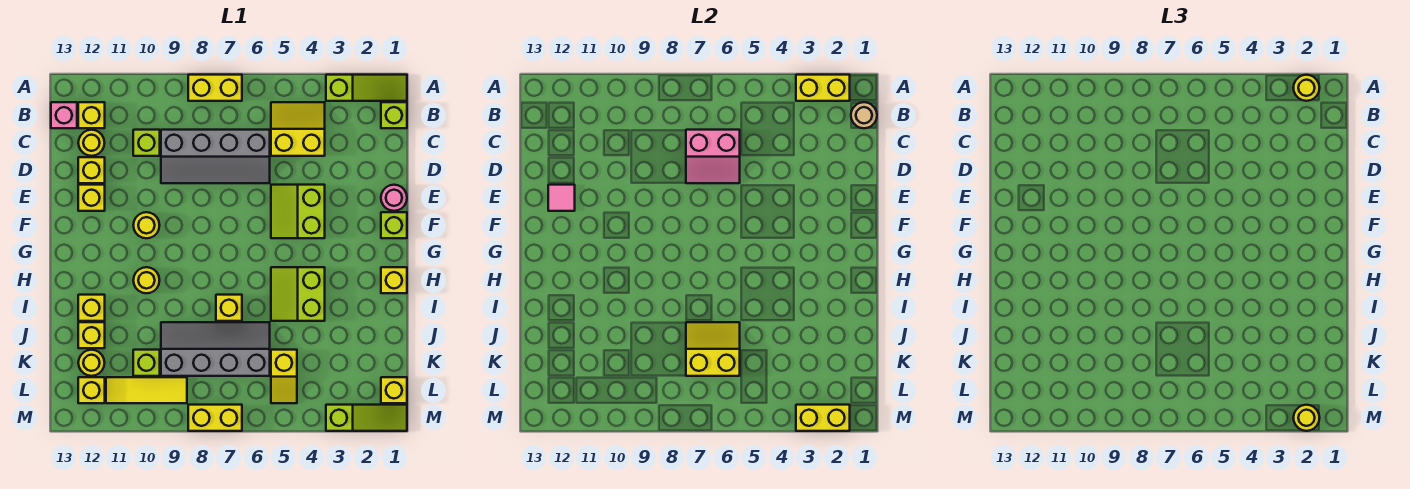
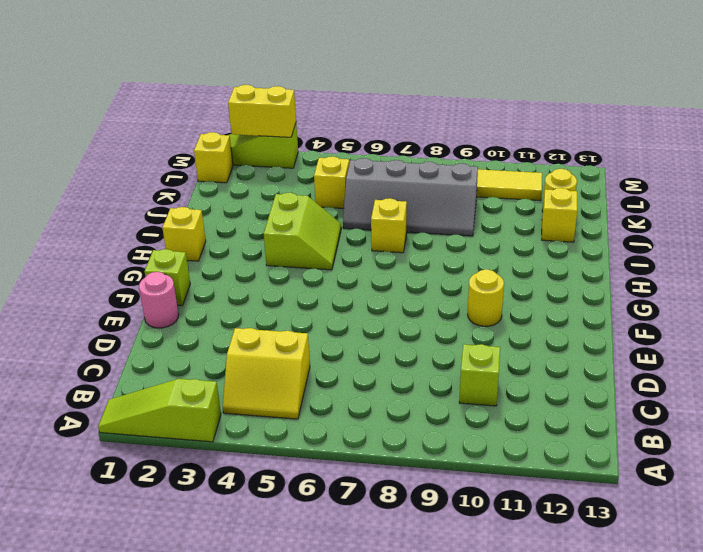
none -> yellow 1x2 brick [188,75,242,101]
none -> lime 1x1 brick [381,102,407,128]
none -> yellow 1x1 brick [78,102,105,128]
none -> pink 1x1 brick [51,102,77,128]

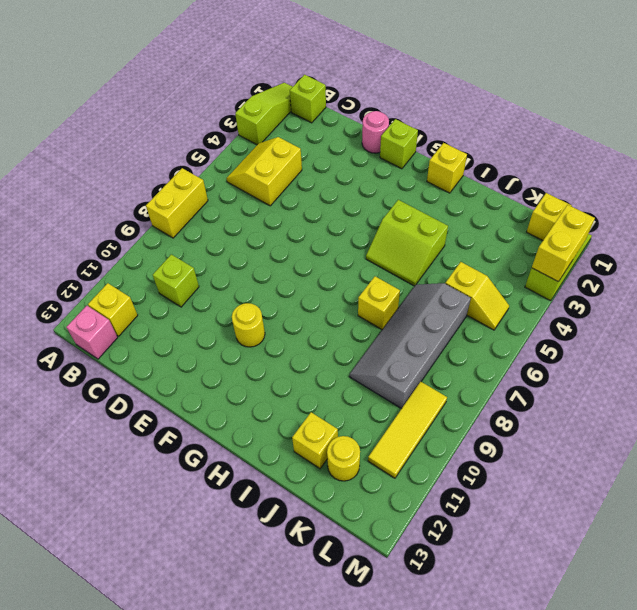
none -> grey 2x4 slope [161,130,270,183]
none -> yellow 1x1 round brick [78,130,105,156]
none -> yellow 1x1 brick [78,157,105,183]
none -> lime 2x2 slope [271,185,325,238]

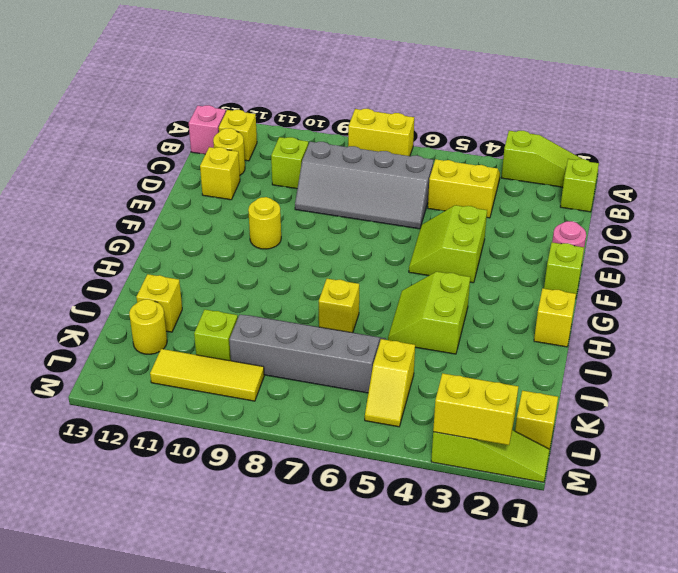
none -> yellow 1x1 brick [78,185,105,211]
none -> yellow 1x1 round brick [133,267,160,293]
none -> yellow 1x1 brick [78,295,105,321]
none -> yellow 1x1 brick [78,377,105,403]

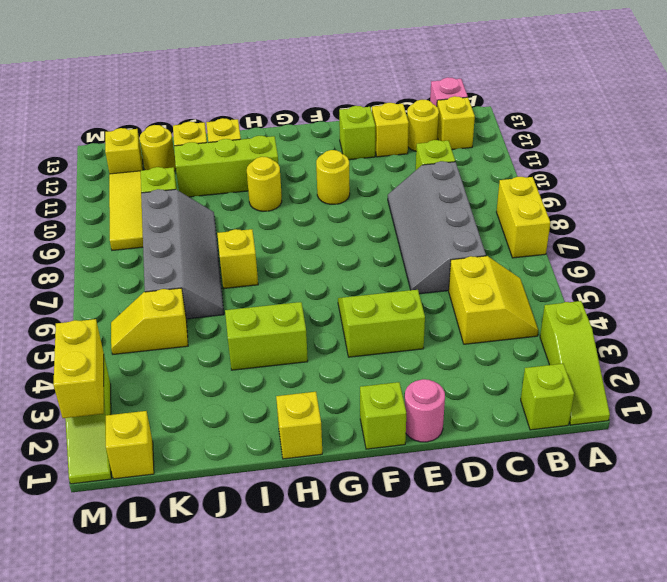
lime 1x1 brick [339,106,375,160] -> yellow 1x1 brick [78,185,105,211]
lime 1x3 brick [174,136,278,197] -> none
none -> yellow 1x2 brick [188,405,242,431]
none -> yellow 1x2 brick [796,75,850,101]
none -> tan 1x1 round brick [851,102,877,128]
none -> pink 2x2 slope [686,130,740,183]

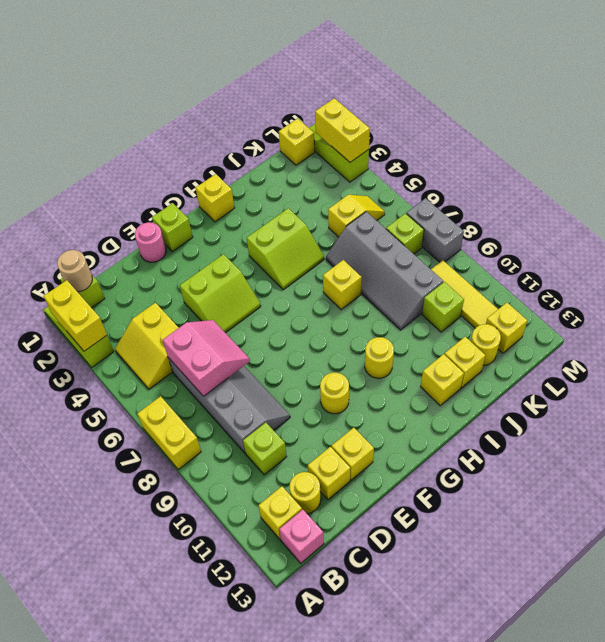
lime 1x1 brick [386,213,424,254] -> none
grey 1x2 brick [407,198,464,262] -> yellow 1x2 brick [188,405,242,431]
none -> pink 1x1 tile [548,185,575,211]
none -> yellow 2x2 slope [686,322,740,376]
none -> yellow 1x1 round brick [1293,75,1320,101]
none -> yellow 1x1 round brick [1293,405,1320,431]

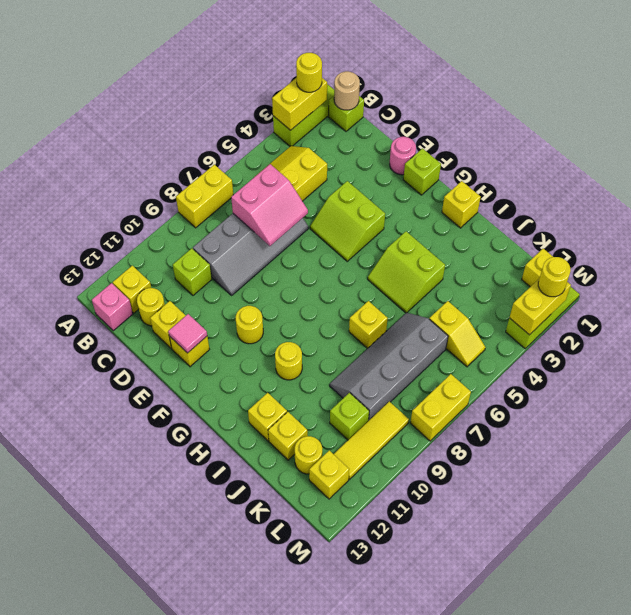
none -> yellow 2x2 slope [686,322,740,376]

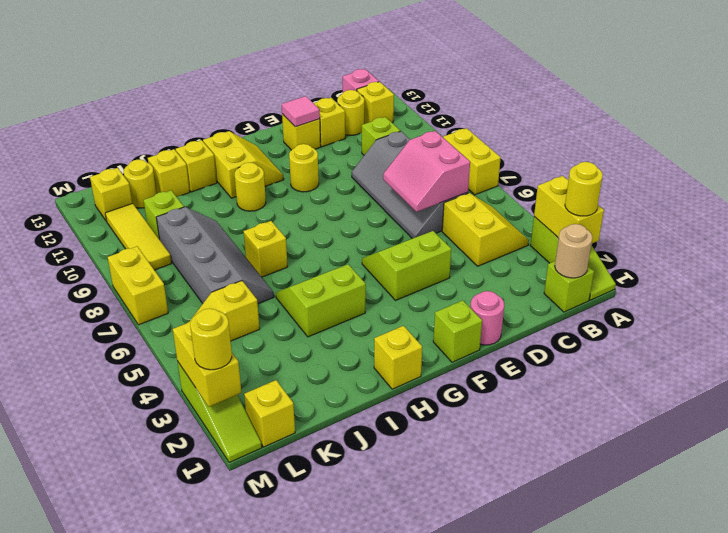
yellow 2x2 slope [203,131,284,198] -> yellow 2x2 slope moved to [686,322,740,376]

